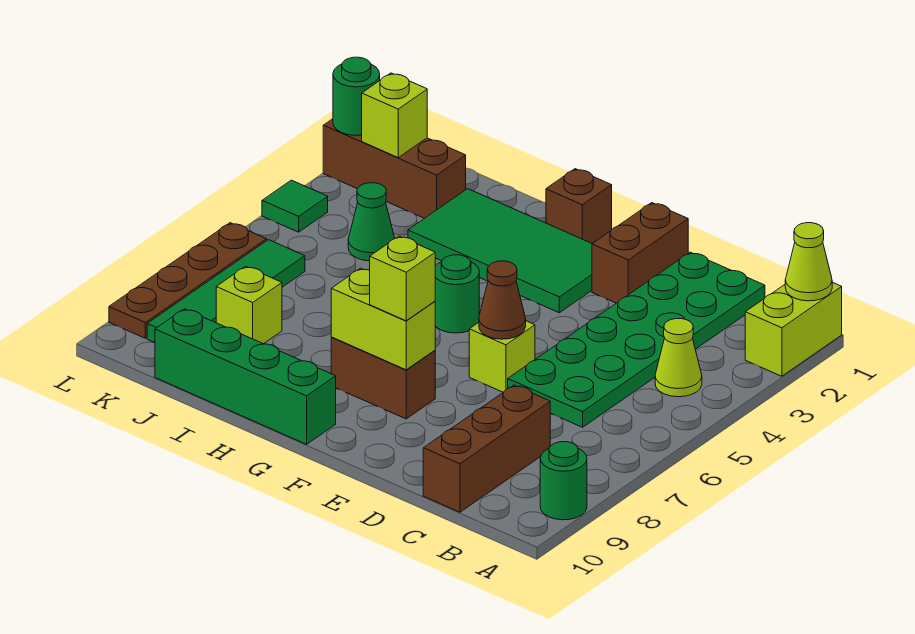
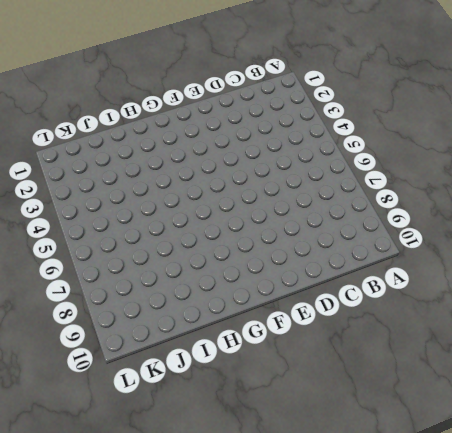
none -> lime 1x2 brick [745,282,842,376]
none -> green 1x1 round brick [540,442,587,520]
none -> lime 1x1 cone [655,319,702,397]

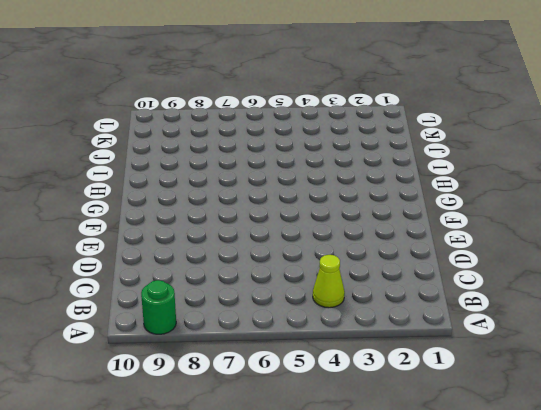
none -> lime 1x2 brick [745,282,842,376]
none -> green 2x6 plate [508,252,765,427]
none -> brown 1x3 brick [423,385,550,512]

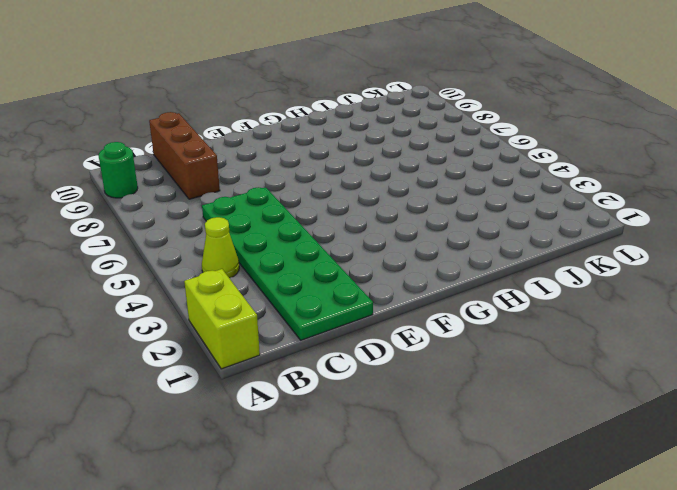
none -> brown 1x2 brick [592,203,688,303]
none -> lime 1x1 brick [469,321,535,392]
none -> green 2x4 tile [408,189,592,313]

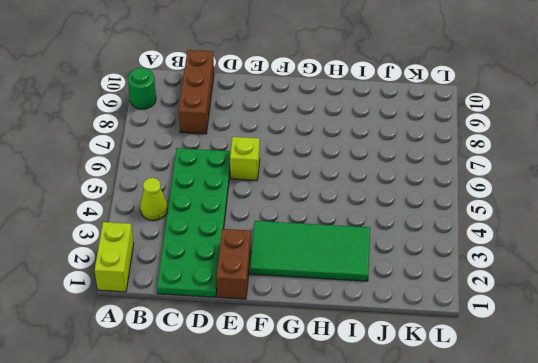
none -> brown 1x2 brick [331,337,435,419]
none -> brown 1x1 brick [546,169,612,244]
none -> green 1x1 round brick [435,255,479,333]

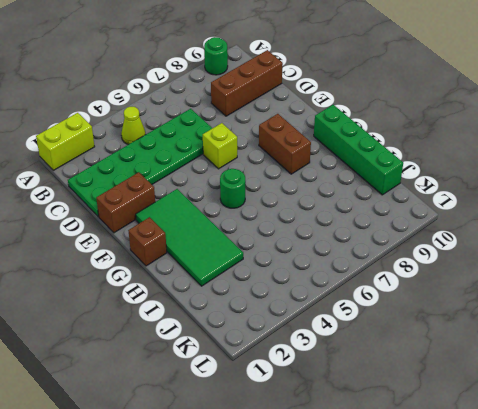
none -> brown 1x3 brick [323,119,466,218]
none -> green 1x1 cone [348,183,395,261]
none -> lime 1x1 brick [216,266,282,344]

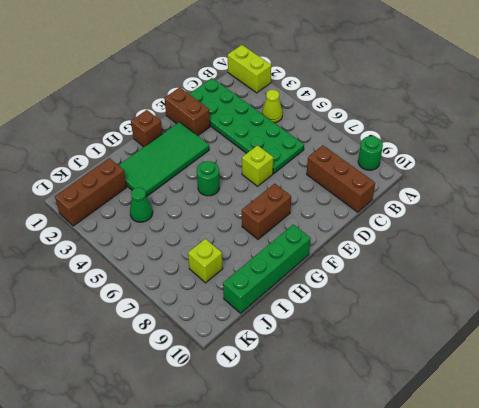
none -> green 1x4 tile [147,240,305,343]
none -> green 1x1 tile [262,180,328,232]
none -> brown 1x4 plate [109,223,267,338]

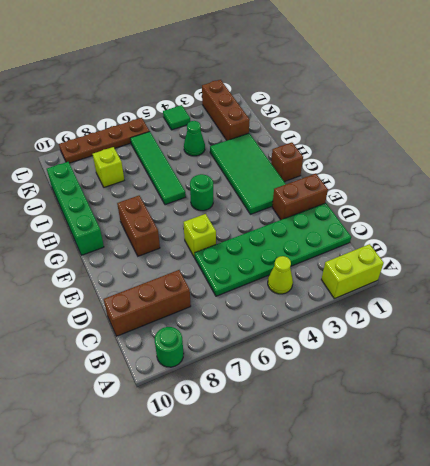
green 1x4 tile [130,132,186,205] -> green 1x4 tile turned to [147,240,305,343]
none -> lime 1x1 cone [785,223,832,301]
none -> brown 1x1 cone [479,261,526,339]
none -> lime 1x2 brick [331,268,435,370]

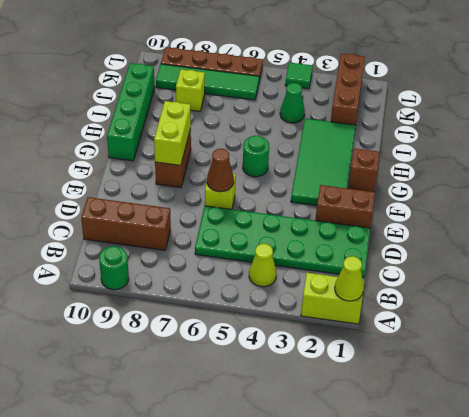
none -> lime 1x1 brick [362,73,427,157]
none -> green 1x1 round brick [333,57,380,136]
none -> lime 1x1 brick [370,236,435,321]

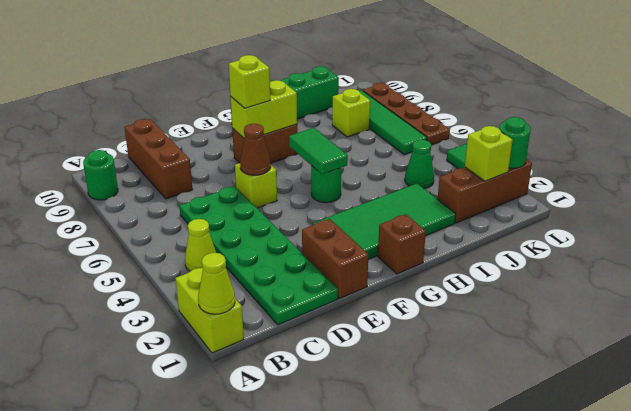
green 1x2 tile [289,128,348,174] -> none

